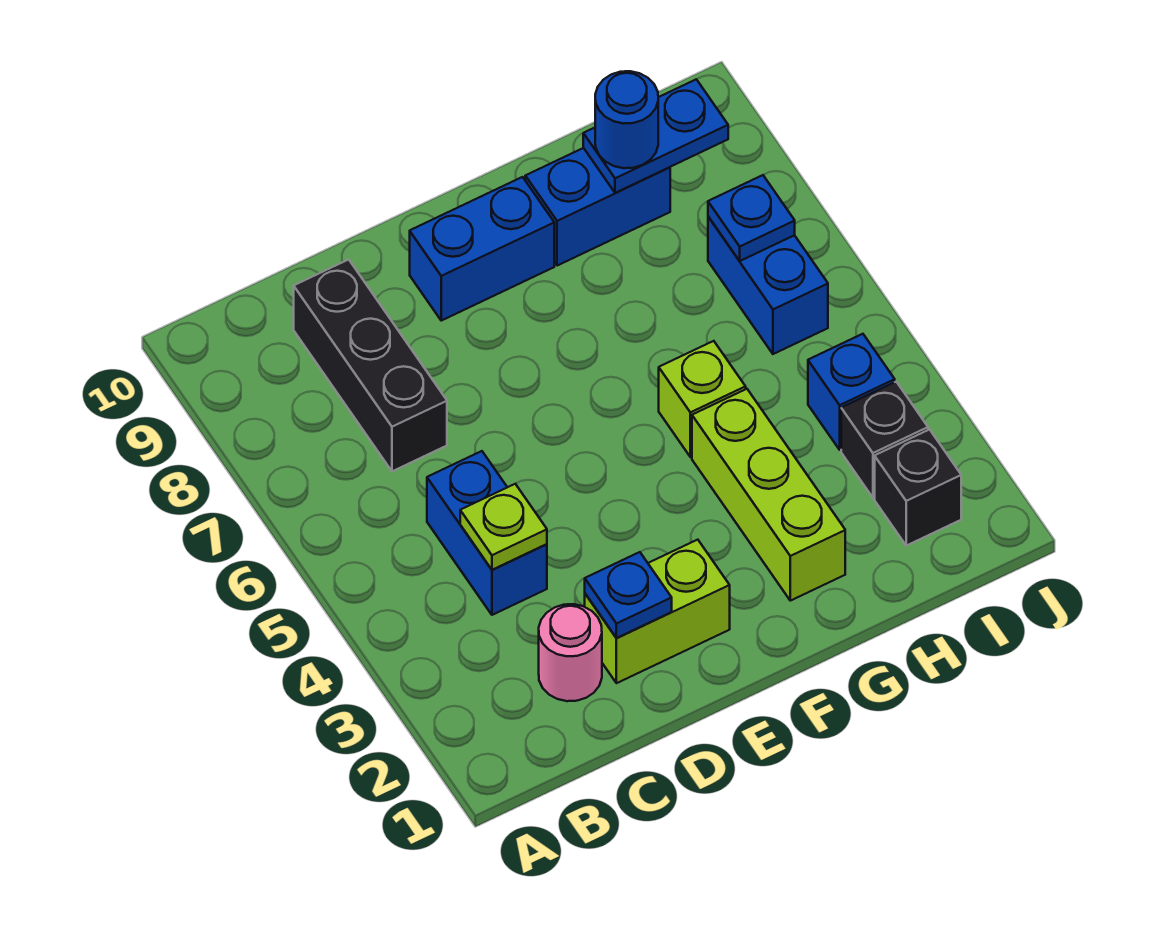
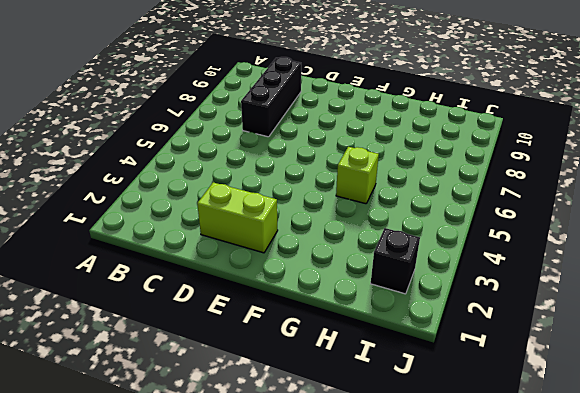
none -> pink 1x1 round brick [539,604,602,701]
none -> blue 1x2 brick [427,451,547,615]
none -> blue 1x2 brick [410,177,554,321]

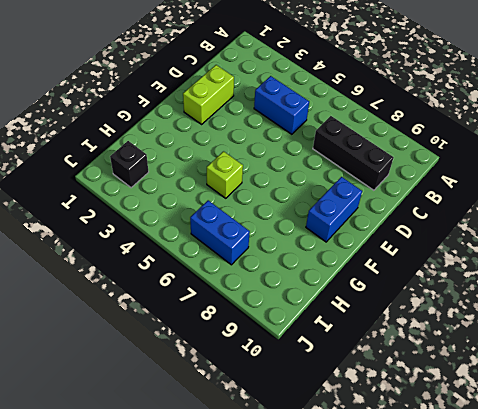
none -> pink 1x1 round brick [539,604,602,701]
none -> lime 1x3 brick [692,389,845,601]
none -> blue 1x2 brick [525,148,670,266]

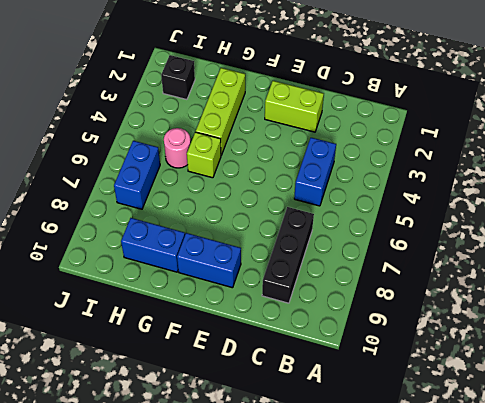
pink 1x1 round brick [164,128,191,168] -> pink 1x1 round brick moved to [539,604,602,701]
none -> black 1x1 brick [841,382,928,498]
none -> blue 1x1 brick [808,334,895,450]
none -> lime 1x1 plate [460,484,547,570]

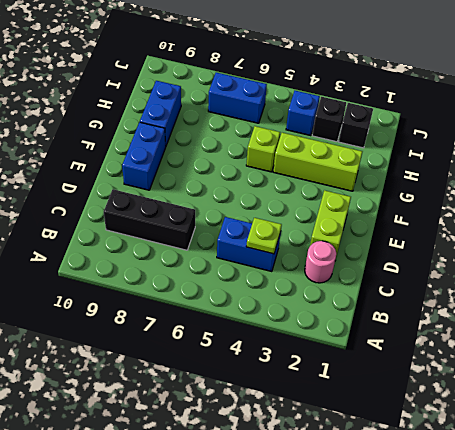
none -> blue 1x1 plate [585,552,672,638]
none -> blue 1x2 plate [583,79,728,193]
none -> blue 1x1 plate [708,175,795,261]

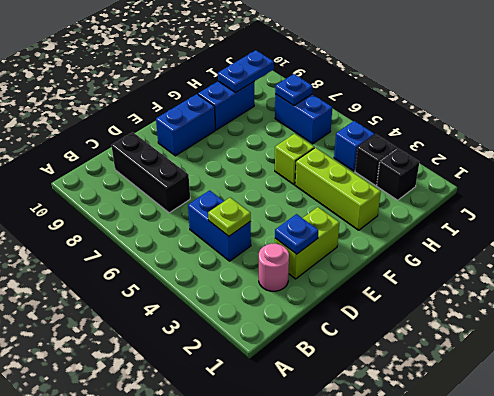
none -> blue 1x1 round brick [595,71,658,168]

